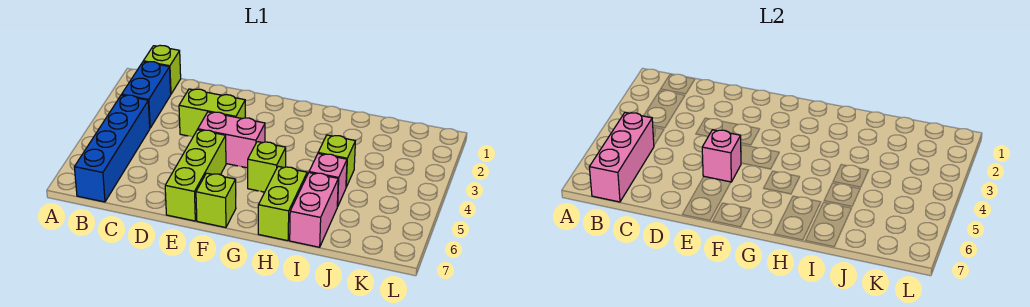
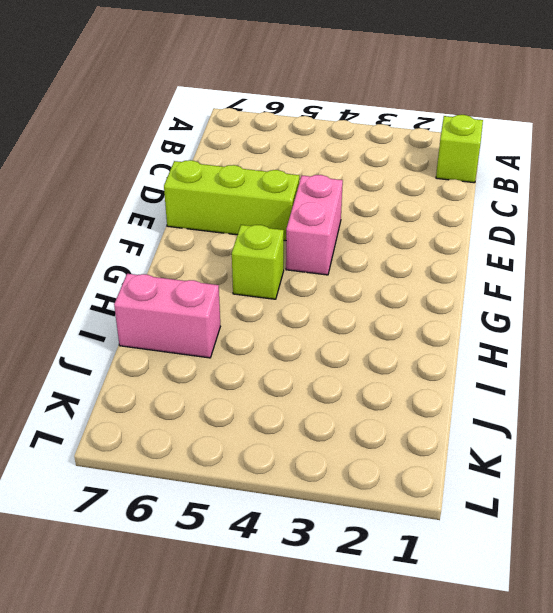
none -> blue 1x2 brick [122,62,171,128]
none -> blue 1x4 brick [74,95,150,202]
none -> lime 1x2 brick [179,89,245,137]

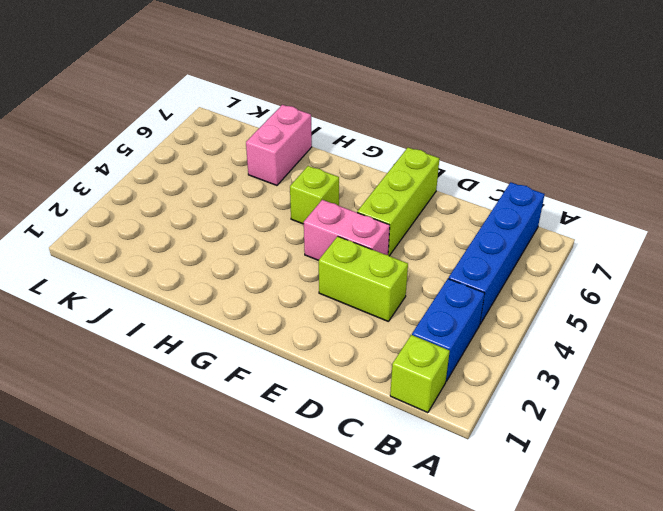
none -> lime 1x1 brick [196,173,236,228]
none -> lime 1x2 brick [258,166,307,241]
none -> lime 1x1 brick [318,135,355,187]

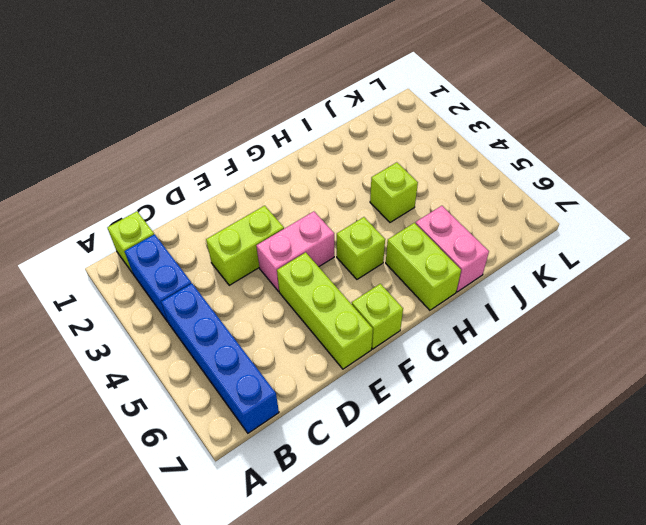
none -> pink 1x1 brick [309,154,347,207]
none -> pink 1x3 brick [589,112,654,202]
none -> pink 1x1 brick [702,130,741,182]

